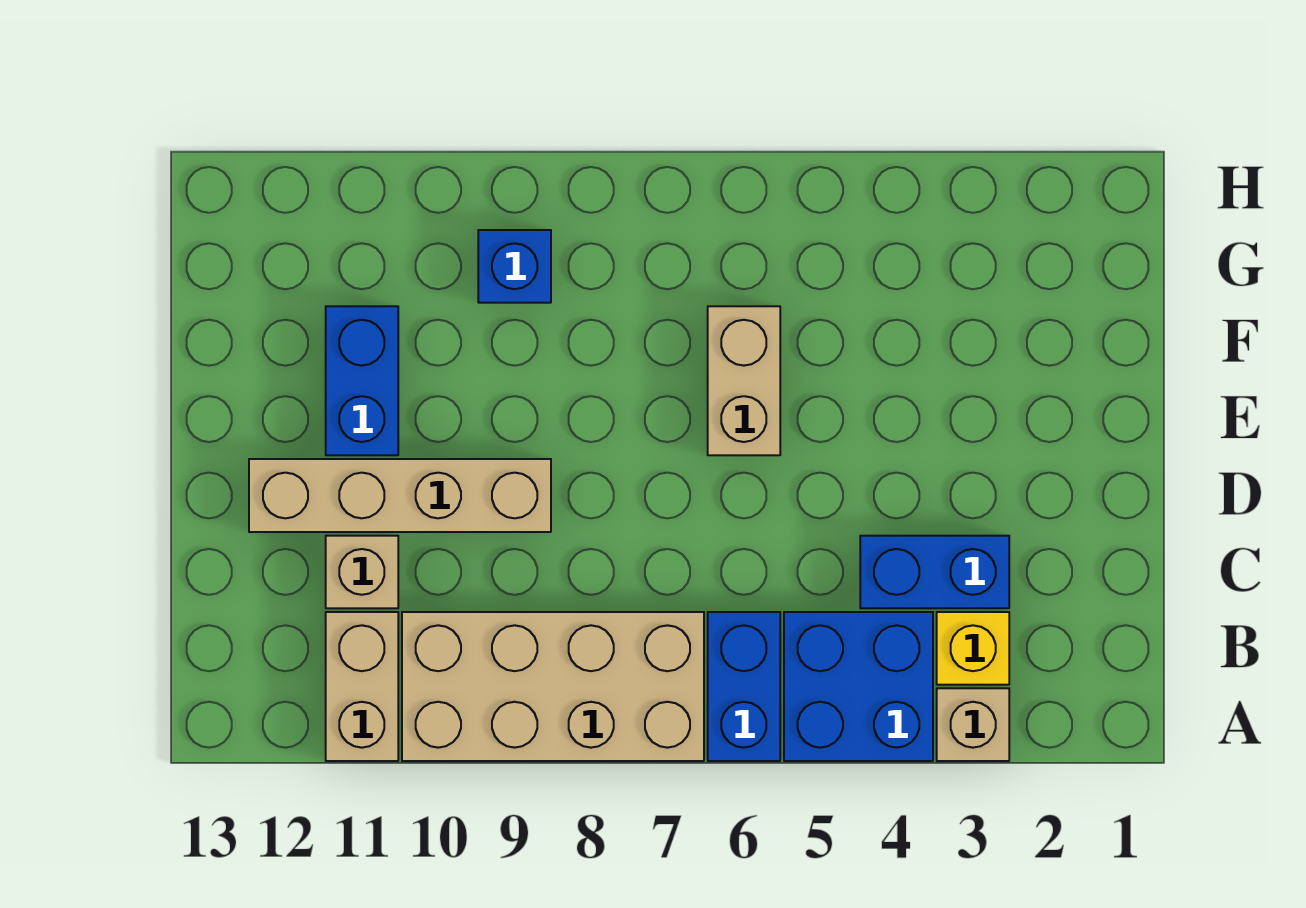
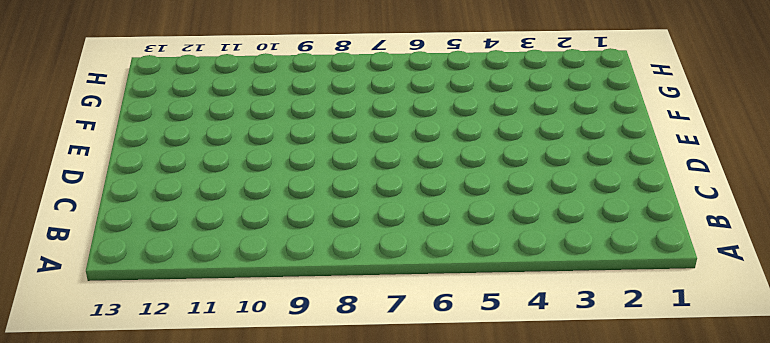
none -> tan 1x1 brick [937,688,1009,761]
none -> blue 2x2 brick [784,612,933,761]
none -> blue 1x2 brick [708,612,780,761]

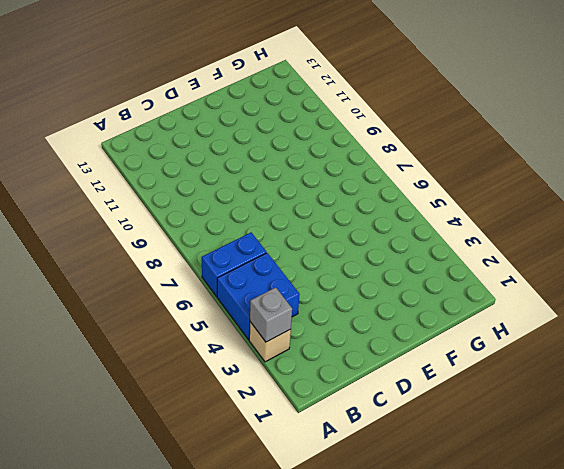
grey 1x1 brick [250,287,292,342] -> none
none -> tan 2x4 brick [402,612,704,761]
none -> tan 1x2 brick [326,612,398,761]
none -> yellow 1x1 brick [937,612,1009,685]

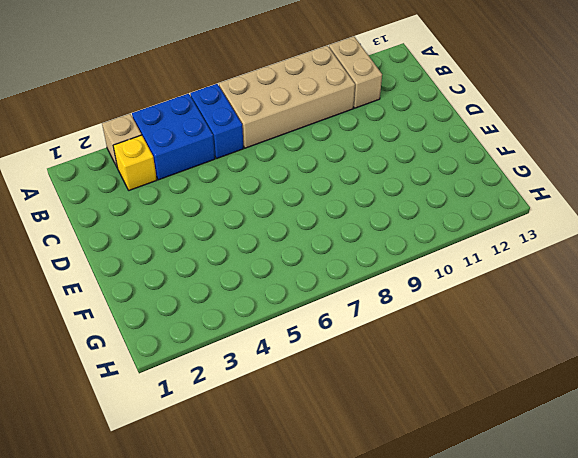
none -> blue 1x2 brick [860,536,1009,608]
none -> tan 1x1 brick [326,536,398,608]
none -> tan 1x4 brick [249,459,551,532]

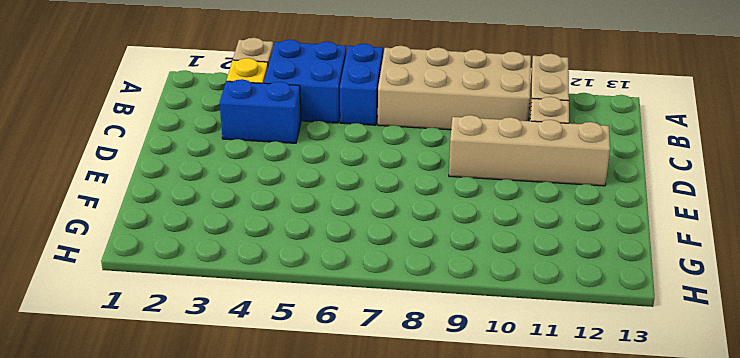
none -> tan 1x2 brick [708,306,780,455]
none -> blue 1x2 brick [326,306,398,455]
none -> blue 1x1 brick [478,230,551,303]

